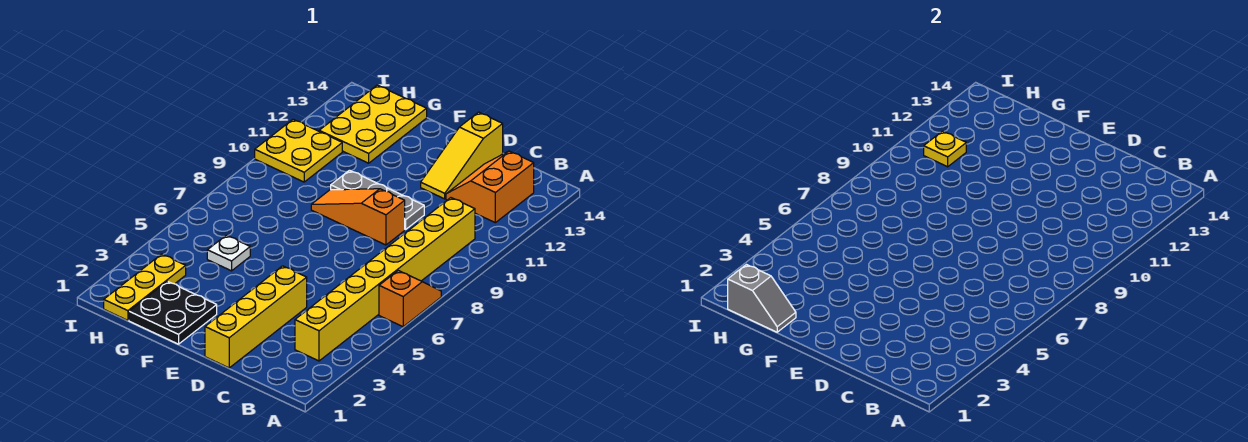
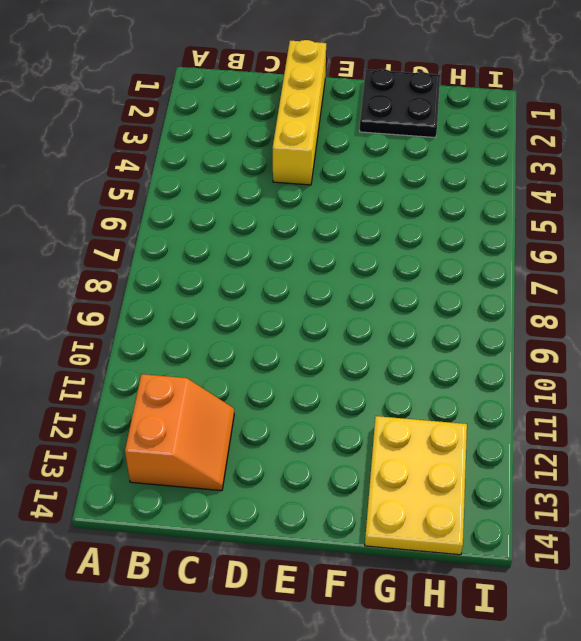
none -> orange 1x2 slope [379,270,441,327]
none -> yellow 1x8 brick [295,198,475,361]
none -> orange 1x3 slope [311,189,405,245]

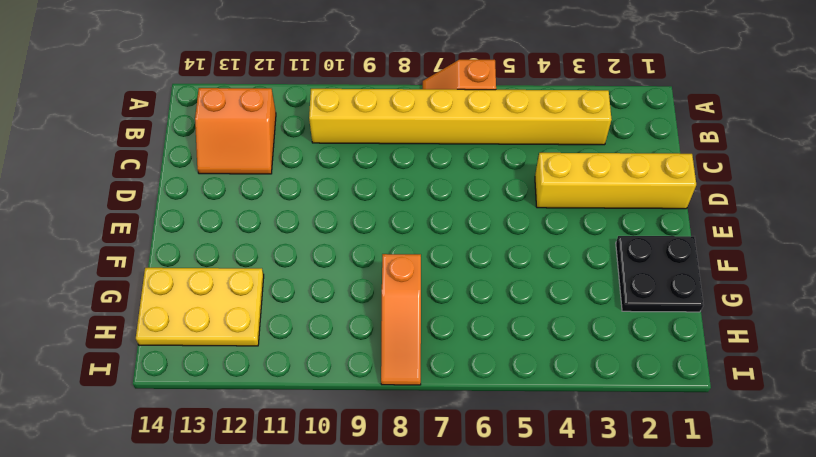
orange 1x3 slope [381,254,421,385] -> orange 1x3 slope moved to [311,189,405,245]
none -> grey 1x3 plate [331,170,424,230]
none -> yellow 1x3 slope [421,112,503,199]
none -> white 1x1 plate [207,235,250,271]

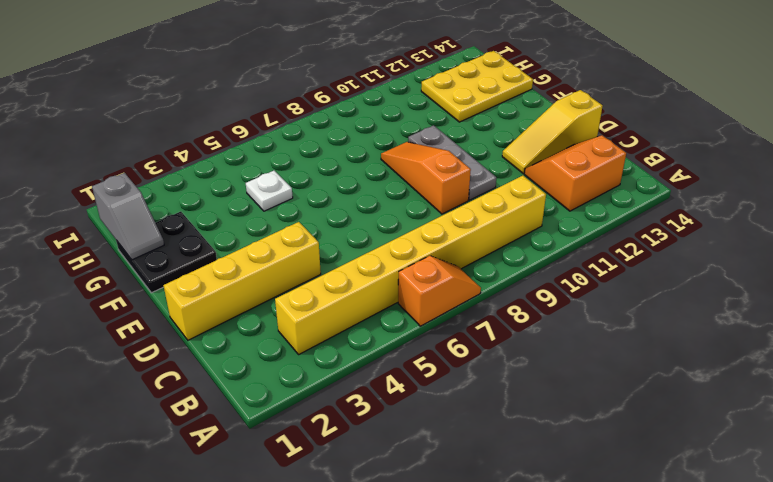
none -> yellow 1x3 plate [104,254,186,320]
none -> yellow 2x2 plate [255,119,342,182]
none -> yellow 1x1 plate [924,131,966,167]

